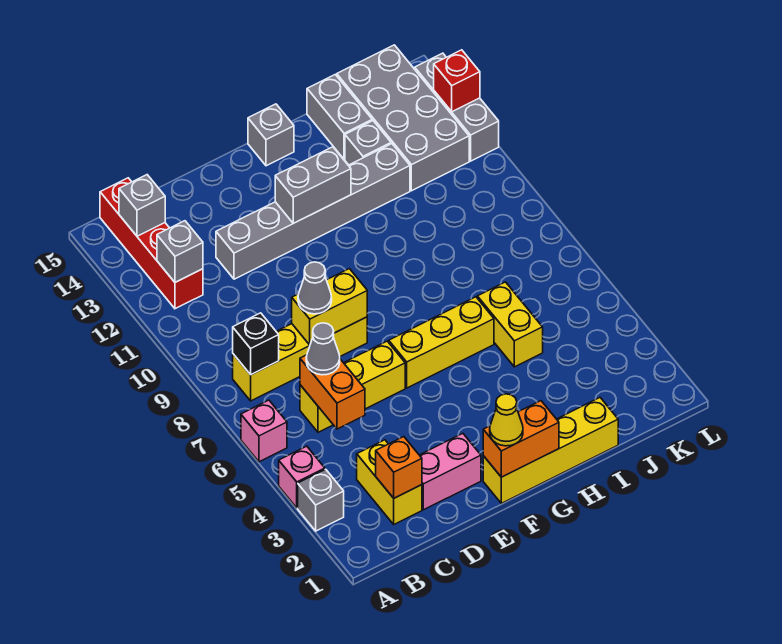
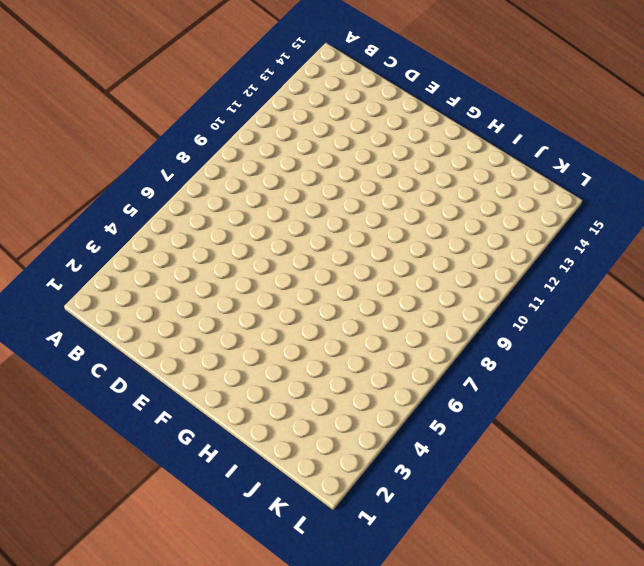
none -> grey 1x1 brick [298,469,344,531]
none -> pink 1x1 brick [279,446,325,508]
none -> pink 1x1 brick [241,400,287,462]

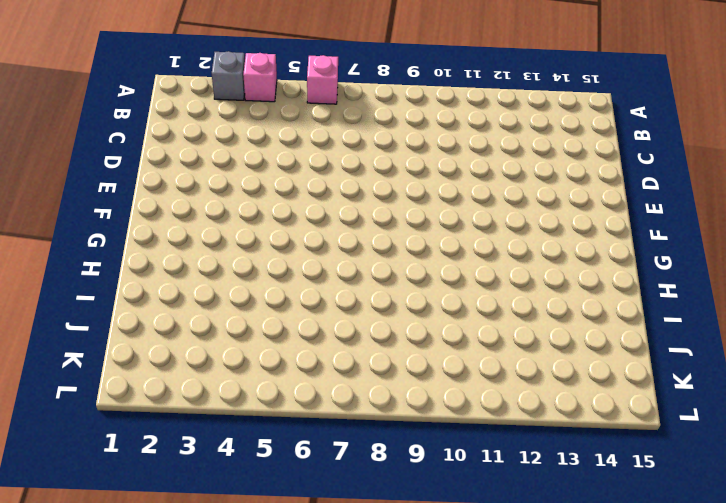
none -> yellow 1x4 brick [233,317,367,401]
none -> red 1x4 brick [100,178,203,309]
none -> yellow 1x2 brick [357,440,422,524]

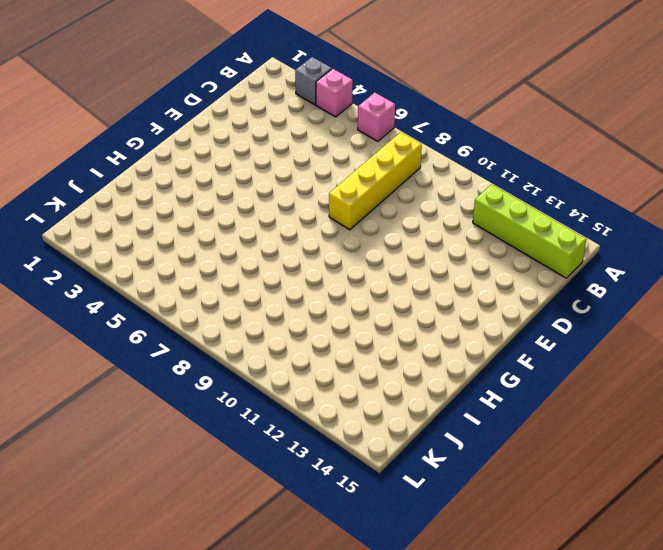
lime 1x4 brick [473,184,586,278] -> red 1x4 brick [100,178,203,309]
none -> yellow 1x2 brick [357,440,422,524]
none -> yellow 1x3 brick [300,341,405,432]
none -> pink 1x2 brick [420,433,481,510]

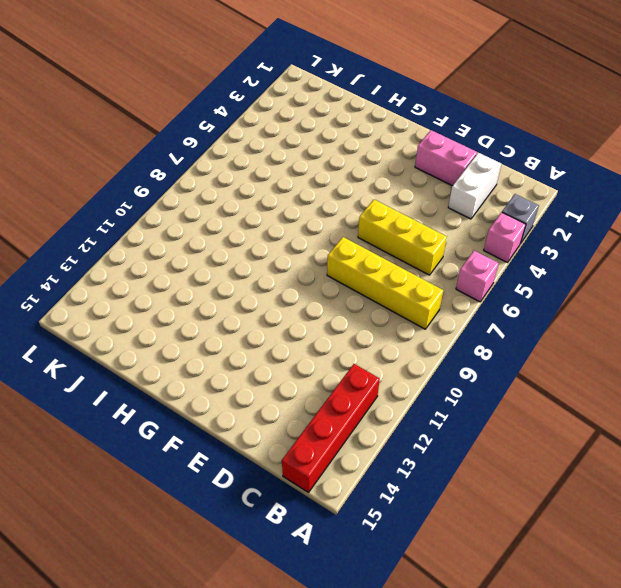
white 1x2 brick [448,153,501,219] -> yellow 1x2 brick [357,440,422,524]
none -> grey 1x6 brick [216,144,410,279]
none -> yellow 1x4 brick [483,398,618,503]
none -> yellow 1x3 brick [389,297,494,388]

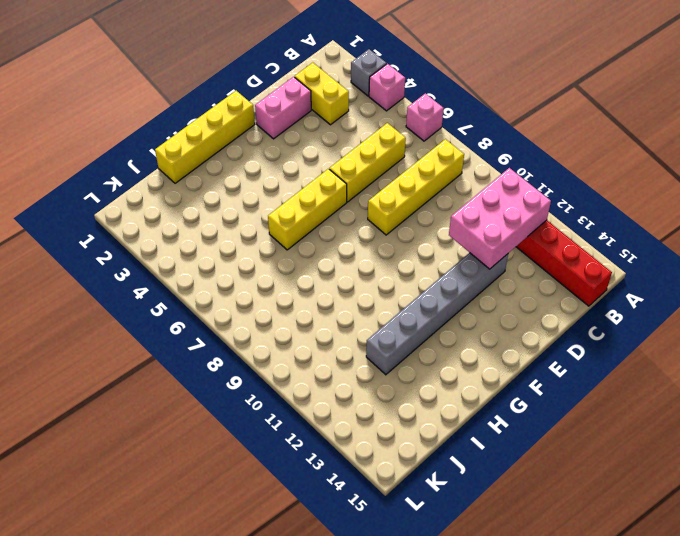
pink 2x3 brick [449,168,551,269] -> grey 1x1 brick [157,221,203,282]
none -> grey 1x1 brick [248,104,294,166]
none -> yellow 1x2 brick [477,282,543,367]
none -> grey 1x1 brick [345,121,391,165]

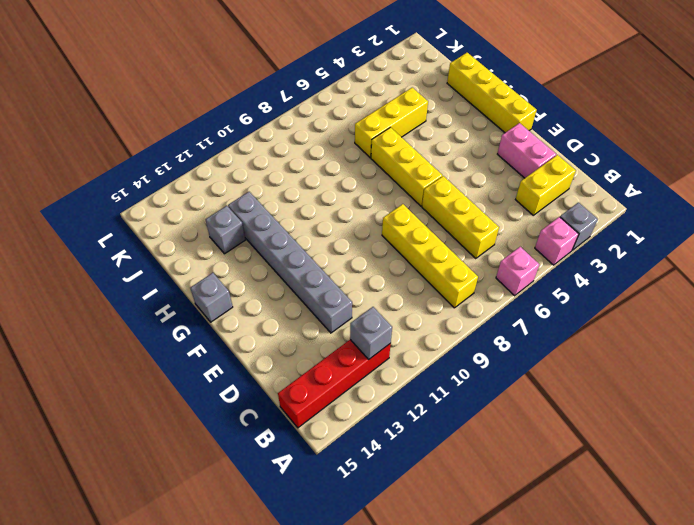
yellow 1x3 brick [355,88,428,158] -> yellow 1x2 brick [477,282,543,367]
none -> grey 1x2 brick [307,75,372,159]
none -> grey 2x4 brick [337,45,469,191]
none -> grey 1x3 brick [415,53,499,161]

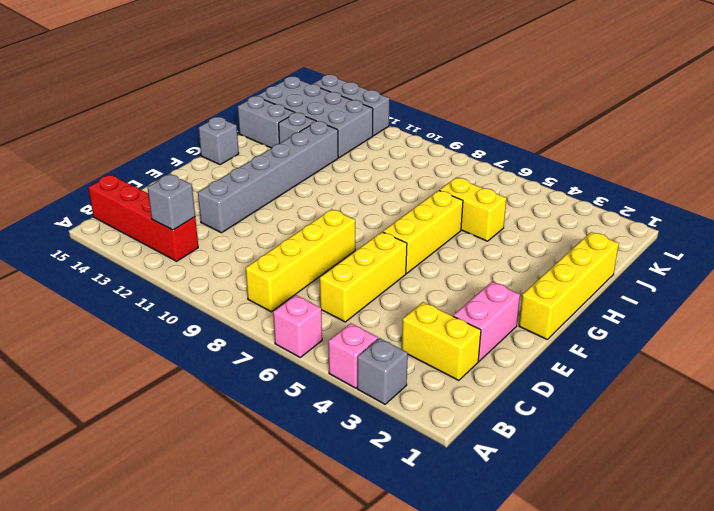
none -> black 1x1 brick [233,313,279,375]
none -> grey 1x1 brick [119,175,165,236]
none -> orange 1x1 brick [376,437,422,498]

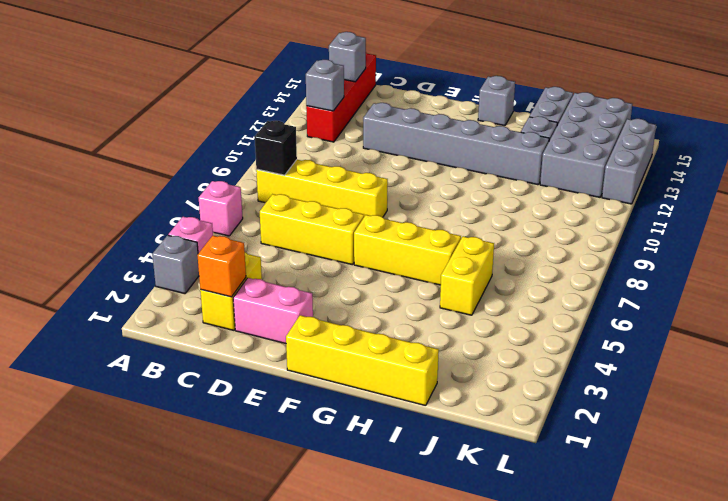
none -> orange 1x2 brick [300,355,365,429]
none -> yellow 1x2 brick [292,269,367,345]
none -> orange 1x2 brick [483,401,559,477]

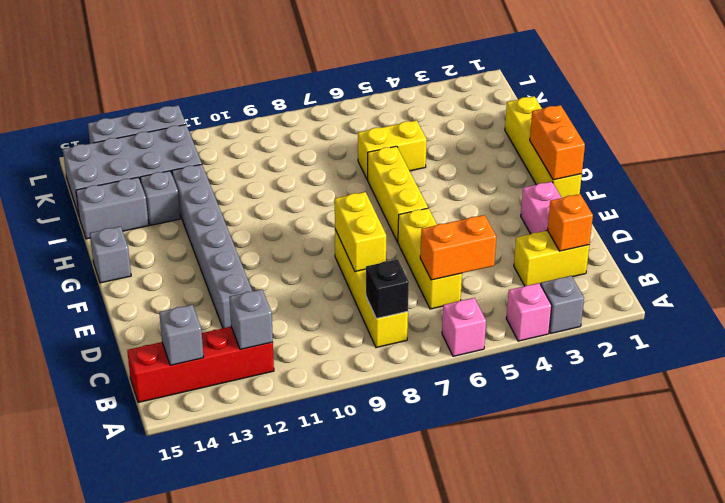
none -> grey 1x2 brick [275,147,351,223]
none -> red 1x1 brick [434,50,480,112]
none -> grey 1x1 cone [306,323,340,375]

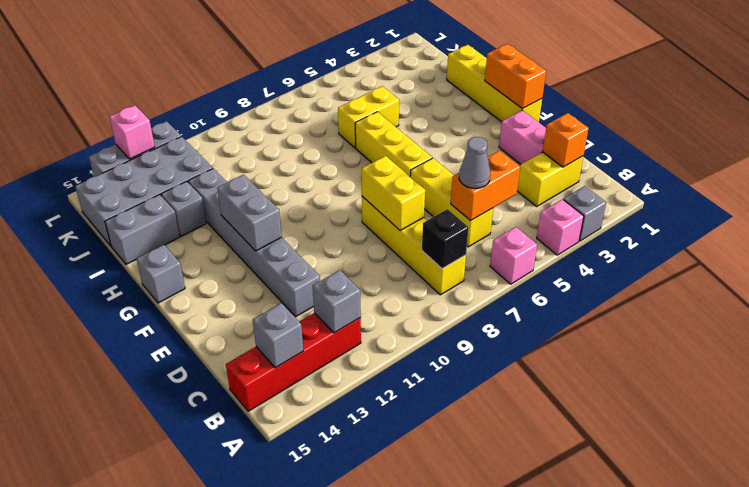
pink 1x1 brick [109,105,155,159] -> red 1x1 brick [434,50,480,112]
none -> grey 1x1 cone [298,262,332,314]
none -> yellow 1x1 cone [490,394,523,446]

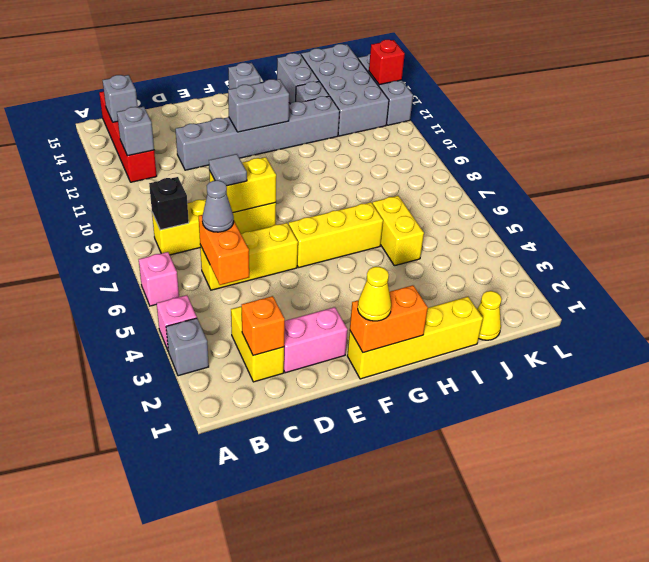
grey 1x1 tile [209,154,247,186] -> grey 1x1 cone [298,262,332,314]
yellow 1x1 cone [477,291,502,340] -> none

